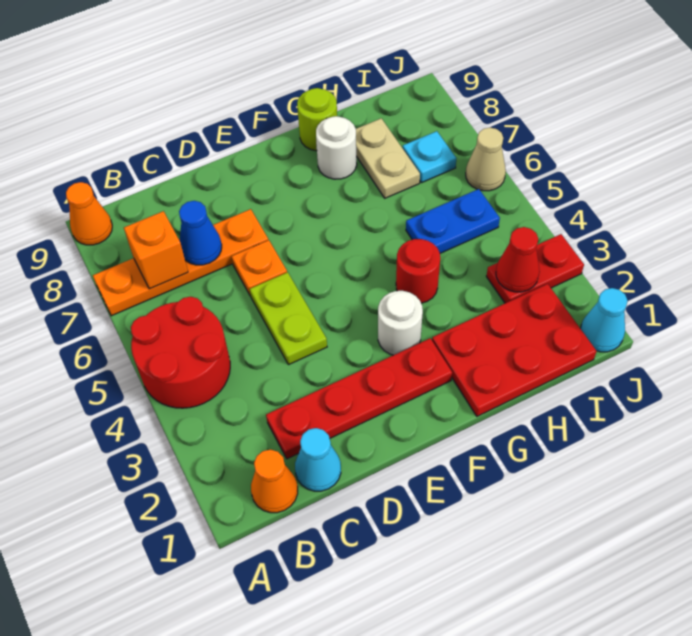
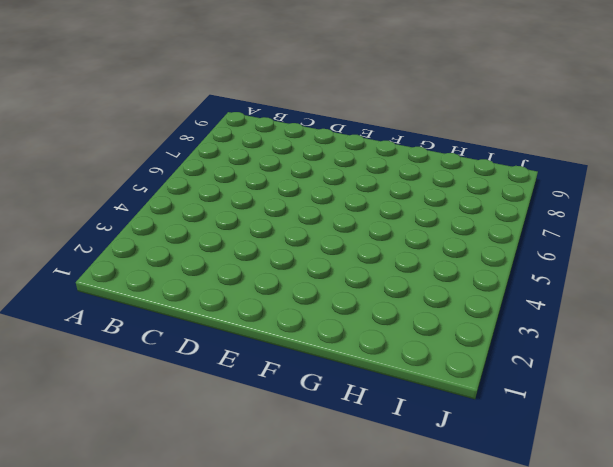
none -> red 2x2 round brick [131,297,230,408]
none -> orange 1x4 plate [93,209,268,316]
none -> orange 1x1 cone [66,182,112,245]

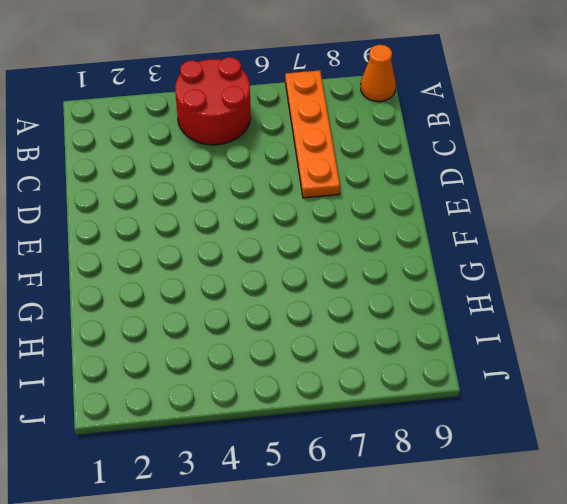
none -> orange 1x1 cone [251,450,298,513]
none -> cyan 1x1 cone [295,428,341,491]
none -> red 1x4 plate [266,338,452,459]

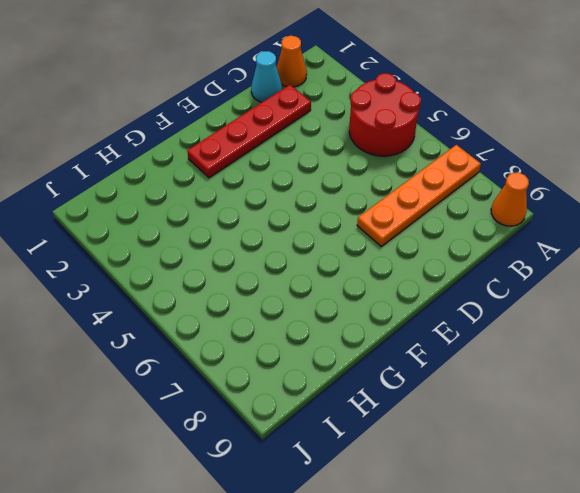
none -> lime 1x2 plate [250,272,327,365]
none -> orange 1x1 plate [231,240,287,296]
none -> white 1x1 round brick [378,291,423,355]

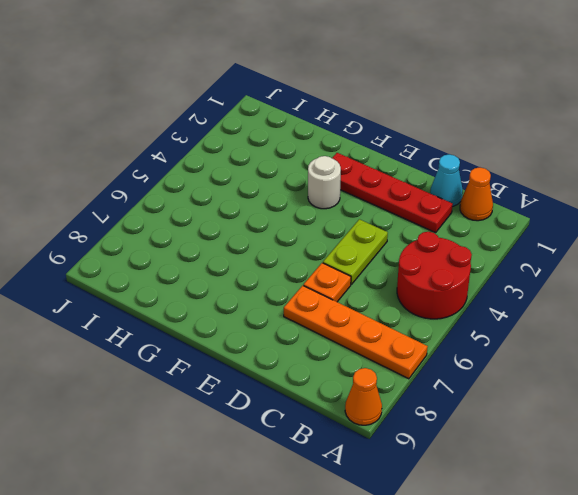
none -> red 2x3 plate [432,284,597,416]
none -> red 1x1 round brick [396,239,440,303]
none -> white 1x1 round brick [316,116,357,179]

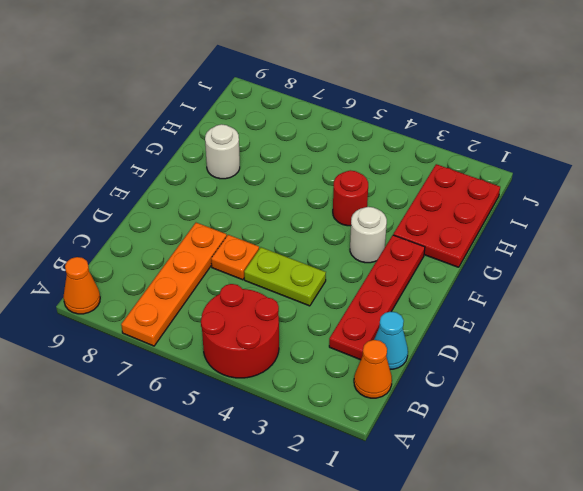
none -> lime 1x1 round brick [297,88,337,151]
none -> blue 1x2 plate [406,189,500,253]
none -> tan 1x2 plate [356,118,420,198]

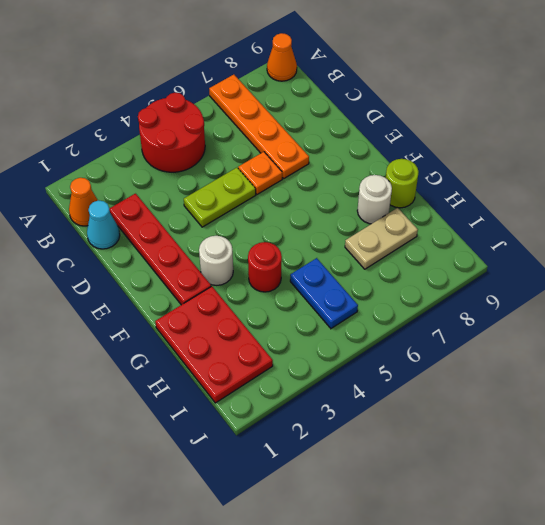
none -> red 1x2 plate [486,234,584,303]
none -> cyan 1x1 plate [403,131,457,183]
none -> cyan 1x1 cone [580,288,628,352]

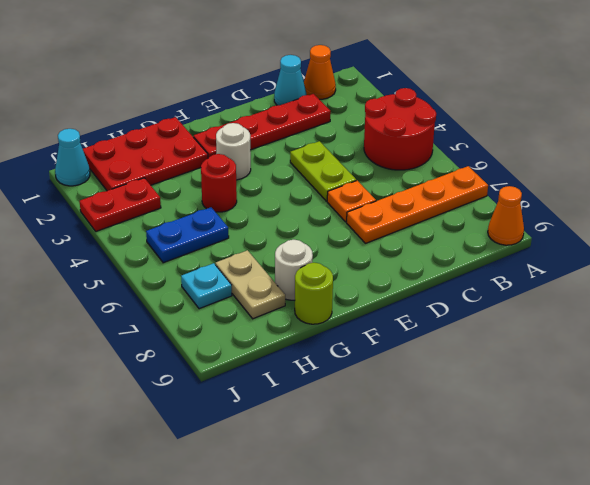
none -> tan 1x1 cone [466,128,506,191]
none -> orange 1x1 brick [124,211,188,289]
none -> blue 1x1 cone [179,201,222,265]

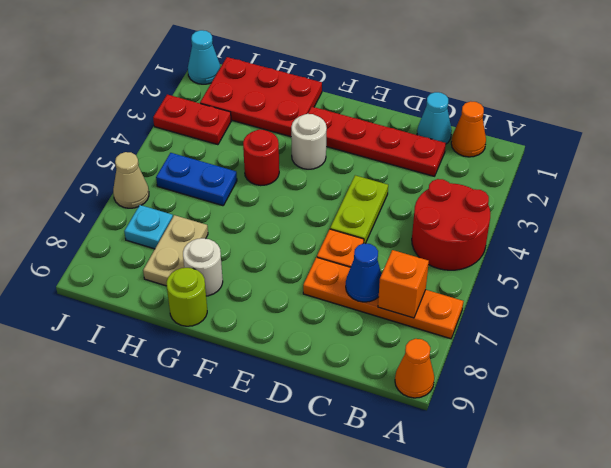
none -> red 1x1 cone [496,227,540,292]

